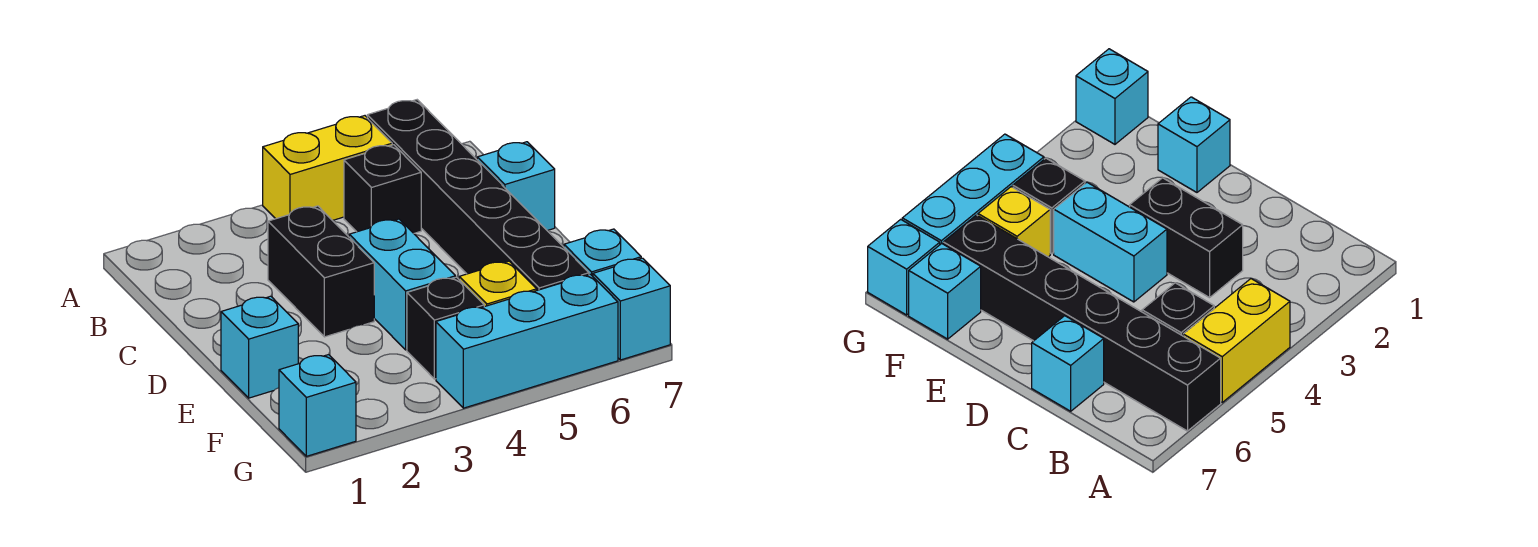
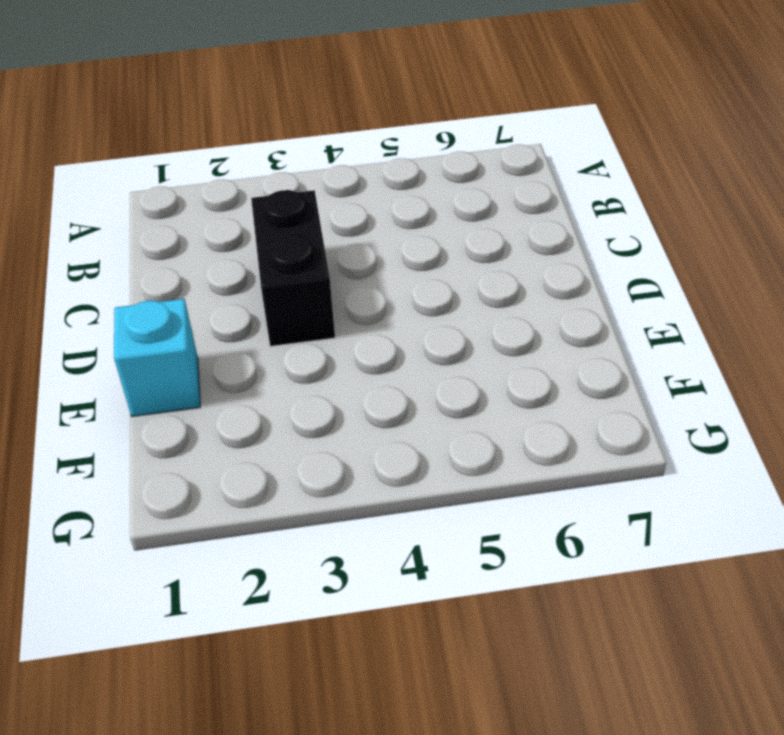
none -> yellow 1x2 brick [263,116,392,221]
none -> black 1x6 brick [367,100,589,290]
none -> black 1x1 brick [344,145,421,233]

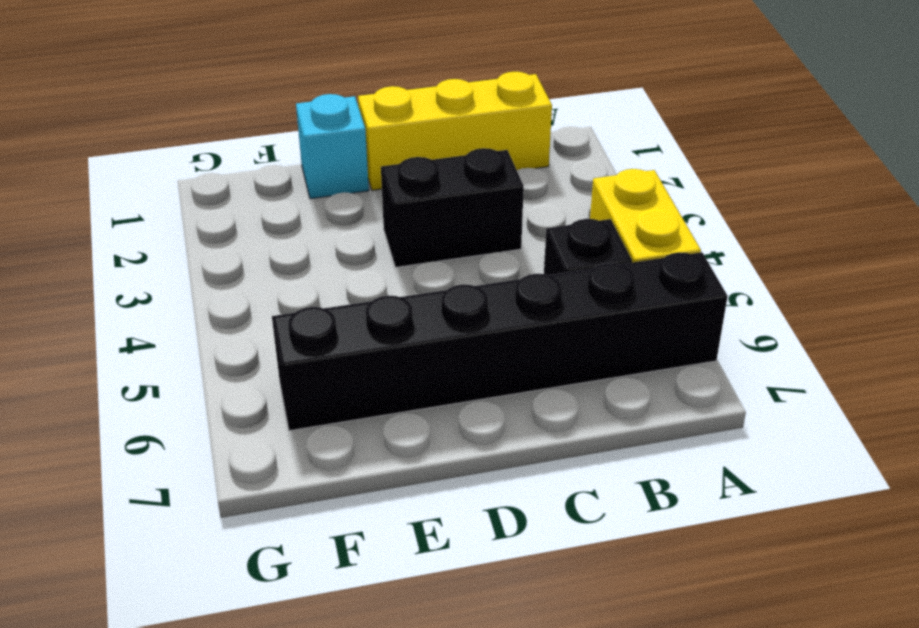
yellow 1x3 brick [358,72,552,190] -> none
none -> cyan 1x1 brick [477,142,555,231]
none -> cyan 1x2 brick [349,219,455,350]
none -> black 1x1 brick [407,277,484,379]

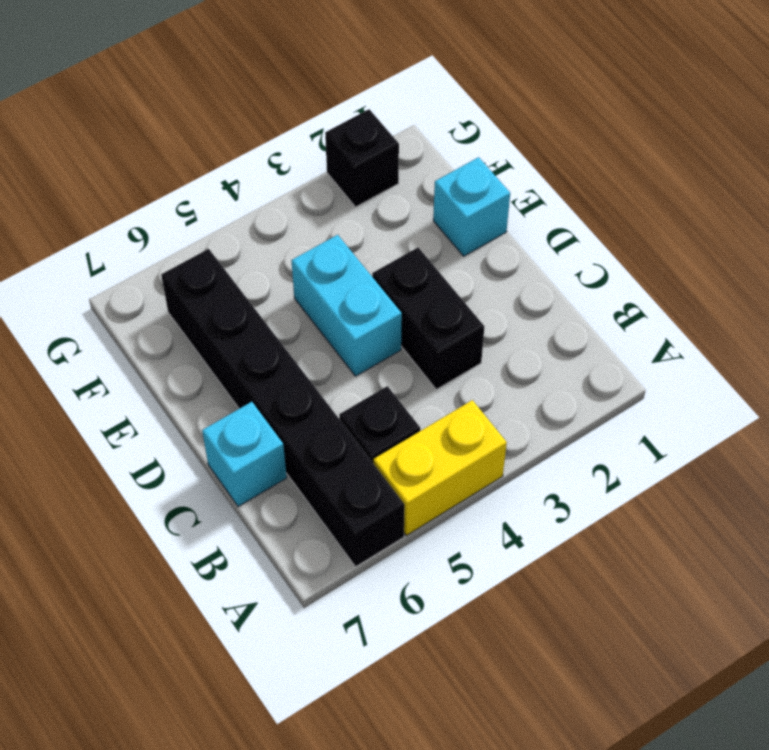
black 1x1 brick [325,109,399,207] -> black 1x1 brick moved to [407,277,484,379]
none -> yellow 1x1 brick [459,261,537,307]
none -> cyan 1x1 brick [564,229,641,276]
none -> cyan 1x1 brick [279,355,356,456]

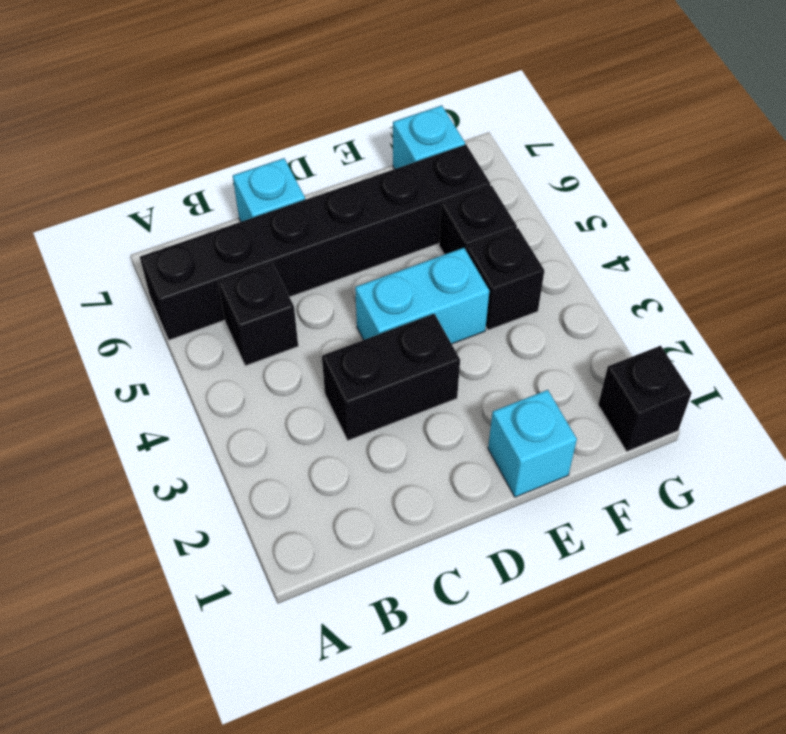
black 1x1 brick [439,186,517,255] -> yellow 1x1 brick [459,261,537,307]
black 1x1 brick [598,346,692,451] -> cyan 1x1 brick [279,355,356,456]
none -> yellow 1x2 brick [263,116,392,221]
none -> cyan 1x3 brick [436,274,618,408]
none -> cyan 1x1 brick [593,258,670,360]

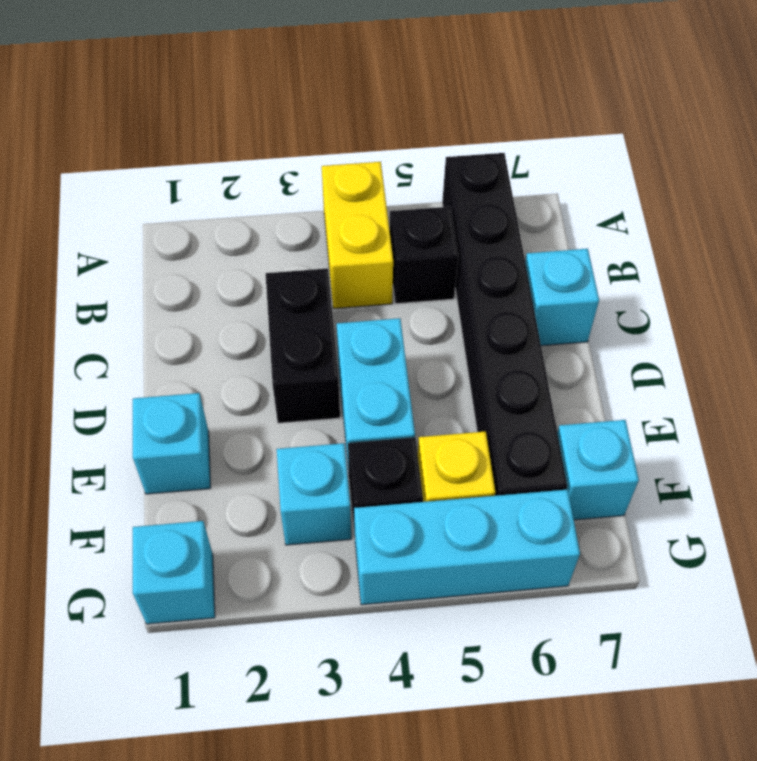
yellow 1x2 brick [322,162,393,309] -> yellow 1x2 brick turned to [263,116,392,221]
cyan 1x1 brick [277,443,351,545] -> cyan 1x1 brick moved to [593,258,670,360]

